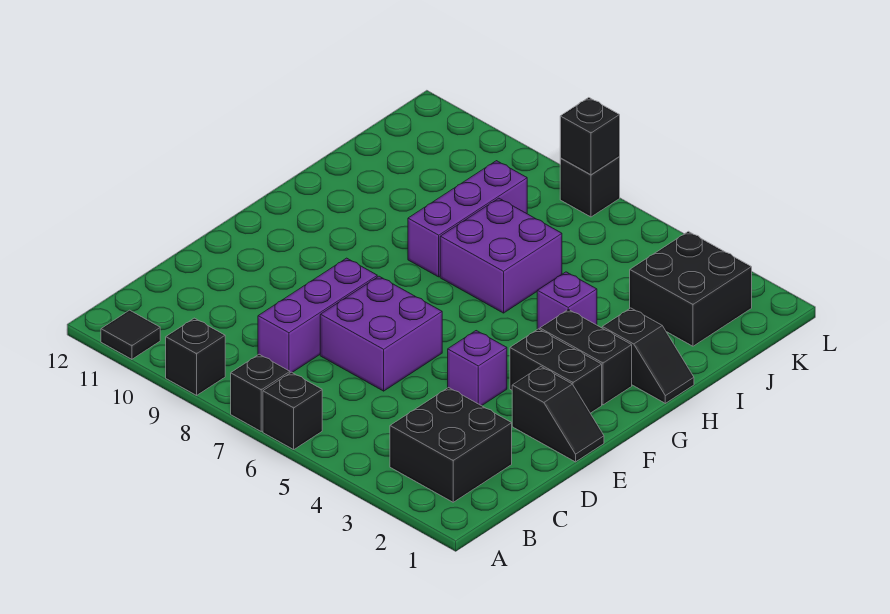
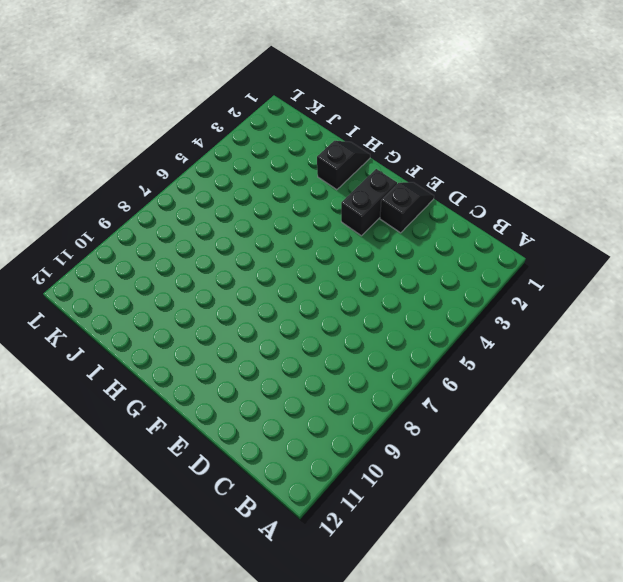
none -> black 1x1 brick [263,372,322,449]
none -> black 1x1 brick [231,354,290,431]
none -> black 1x1 brick [166,318,225,395]

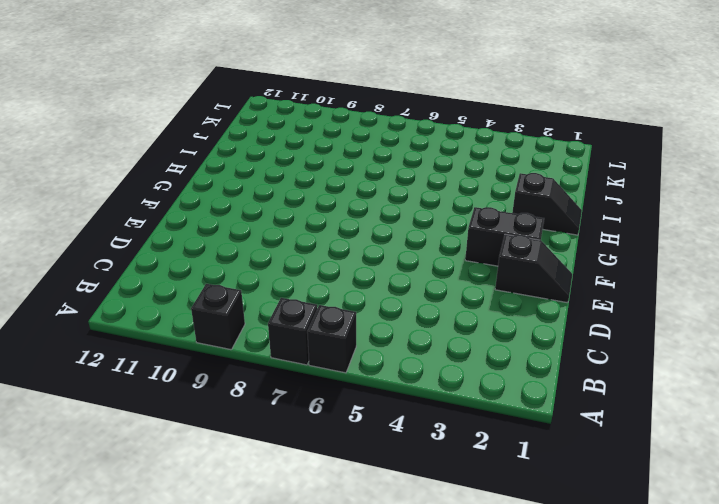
none -> black 1x1 tile [101,310,160,359]
none -> black 2x2 brick [390,388,512,502]
none -> purple 1x3 brick [258,258,377,373]

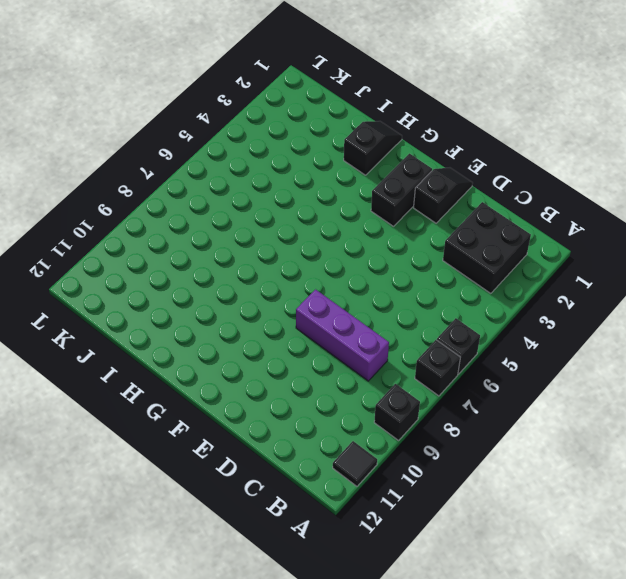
none -> purple 2x2 brick [320,276,442,391]
none -> purple 1x1 brick [448,331,507,406]
none -> black 1x2 brick [540,309,632,405]

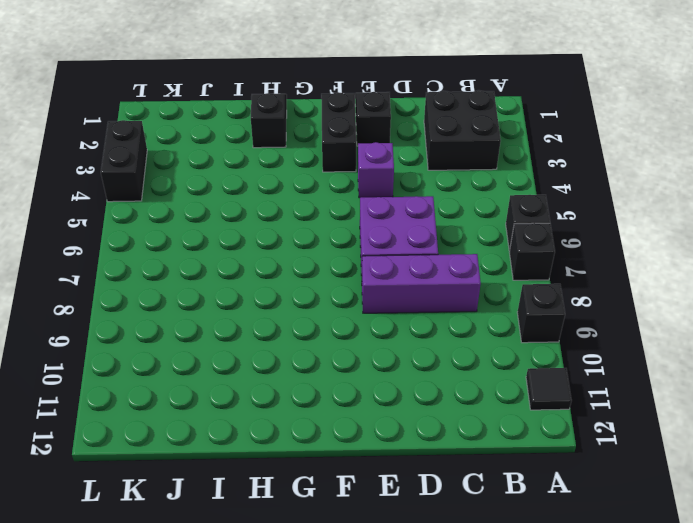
black 1x2 brick [101,120,147,202] -> black 1x2 brick moved to [540,309,632,405]
none -> purple 1x1 brick [537,272,597,329]
none -> purple 2x2 brick [440,198,562,313]
none -> purple 1x3 brick [408,161,527,277]

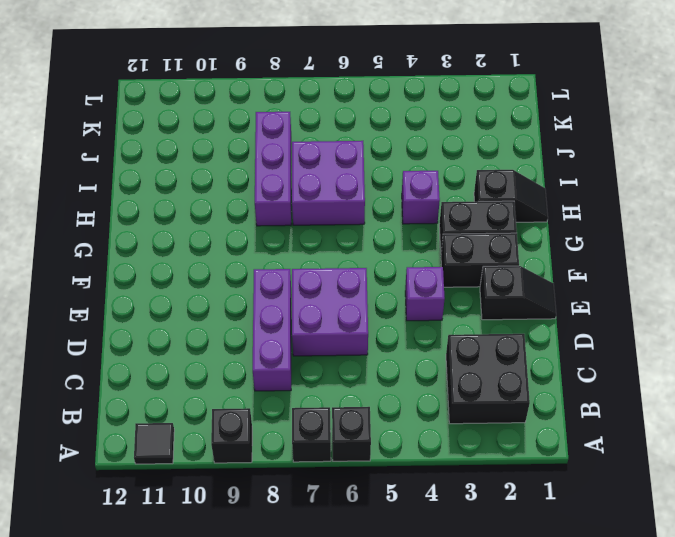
none -> black 2x2 brick [630,231,752,346]
none -> black 1x1 brick [560,157,620,217]
none -> black 1x1 brick [560,98,620,175]

